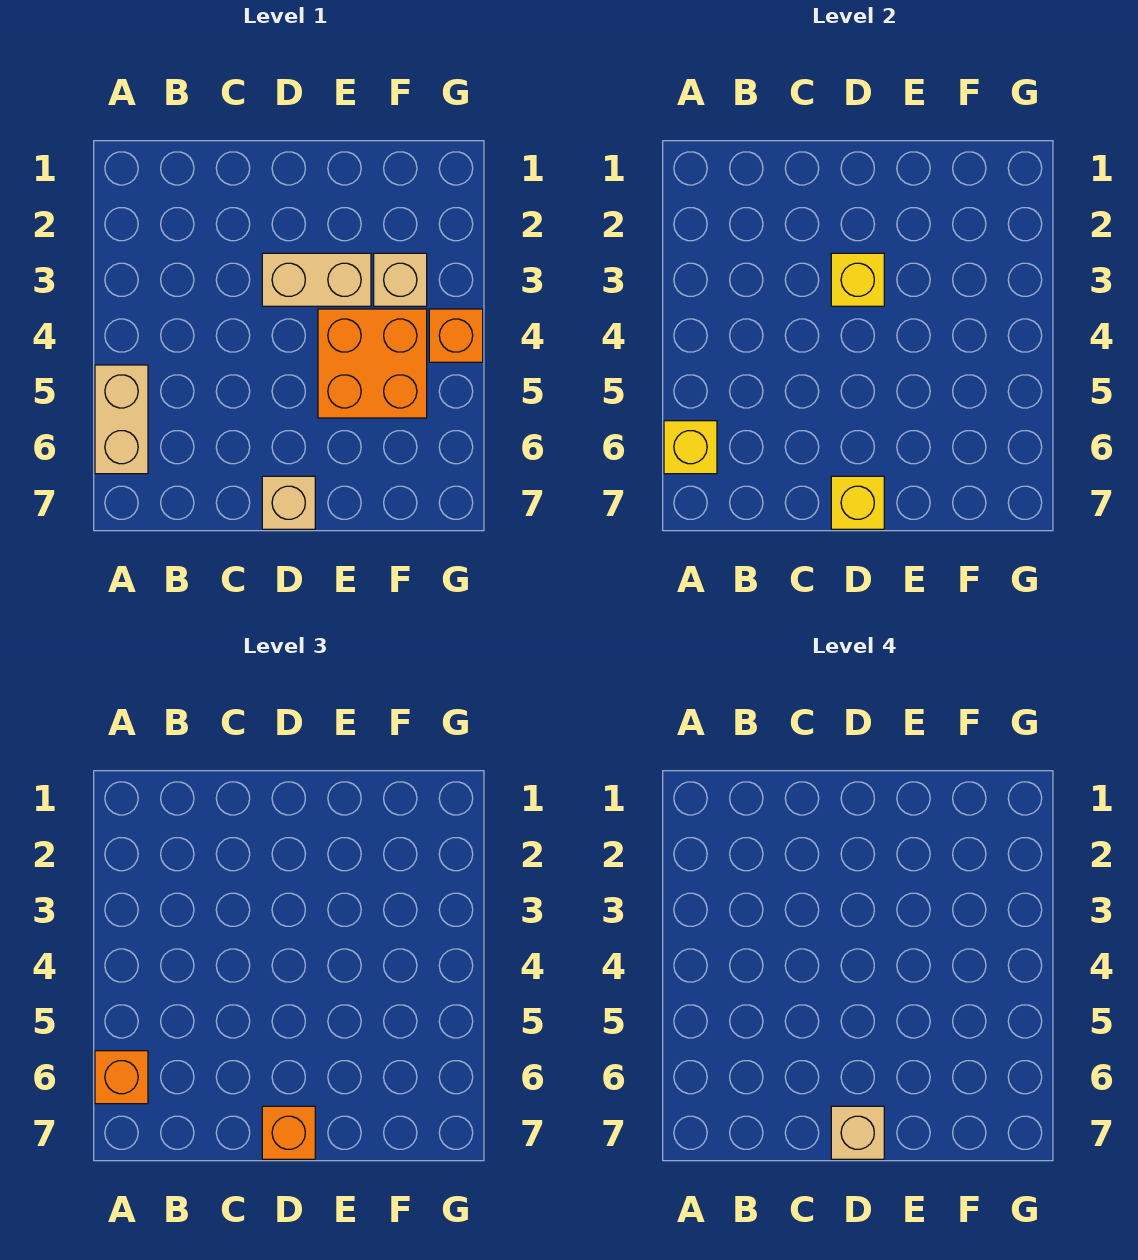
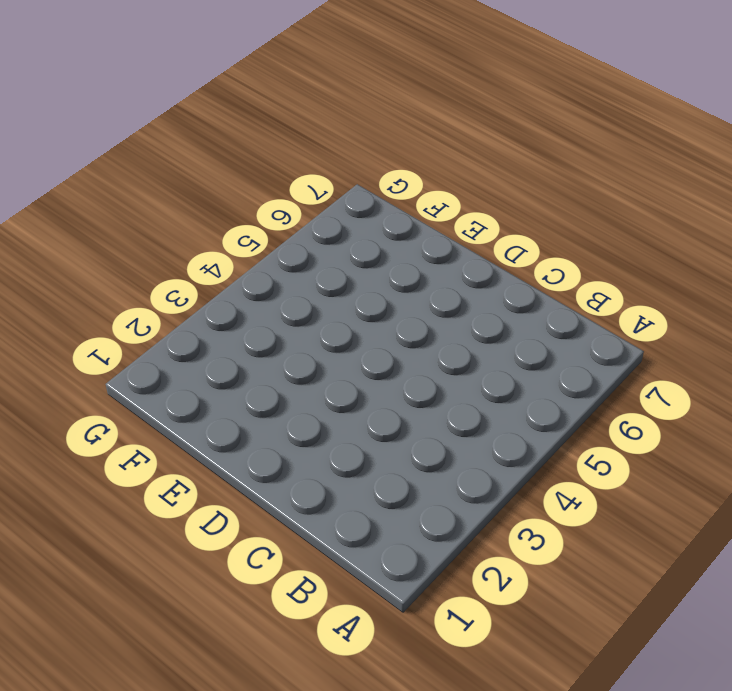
none -> tan 1x2 brick [95,365,148,474]
none -> tan 1x2 brick [262,253,371,306]
none -> tan 1x1 brick [262,476,315,529]

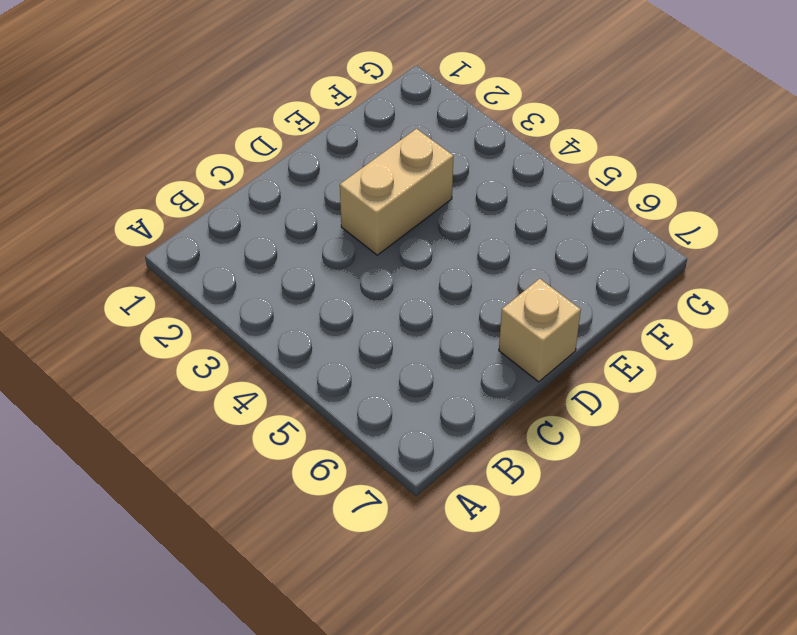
none -> tan 1x2 brick [95,365,148,474]
none -> orange 2x2 brick [318,309,427,418]
none -> tan 1x1 brick [374,253,427,306]

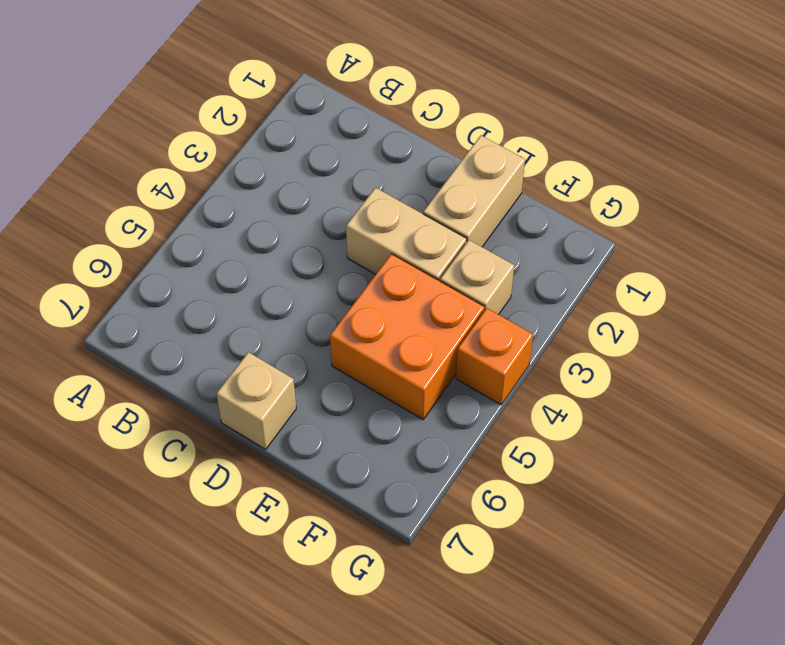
tan 1x2 brick [423,135,525,247] -> tan 1x2 brick moved to [95,365,148,474]
none -> yellow 1x1 brick [664,421,717,474]
none -> yellow 1x1 brick [831,253,884,306]
none -> yellow 1x1 brick [831,476,884,529]

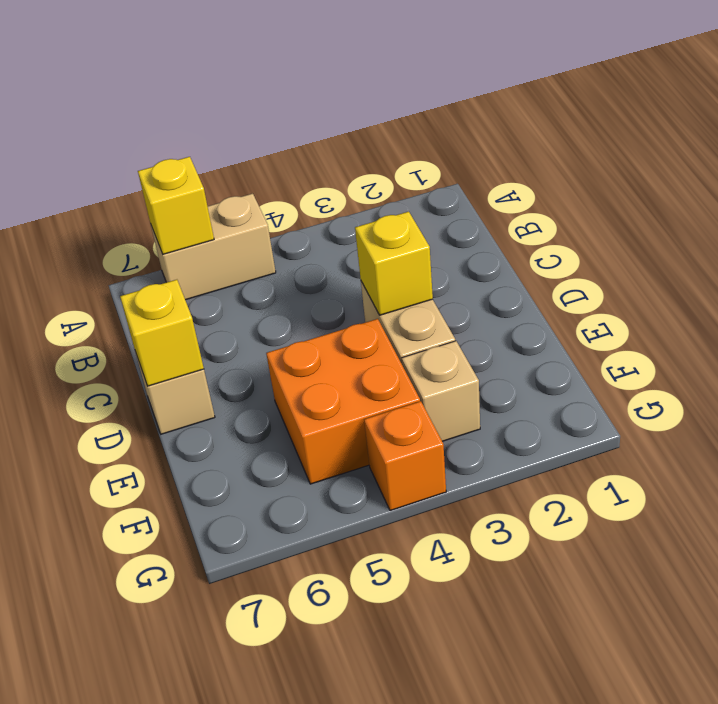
none -> orange 1x1 brick [95,1051,148,1104]
none -> orange 1x1 brick [262,1106,315,1159]
none -> tan 1x1 brick [831,1106,884,1159]

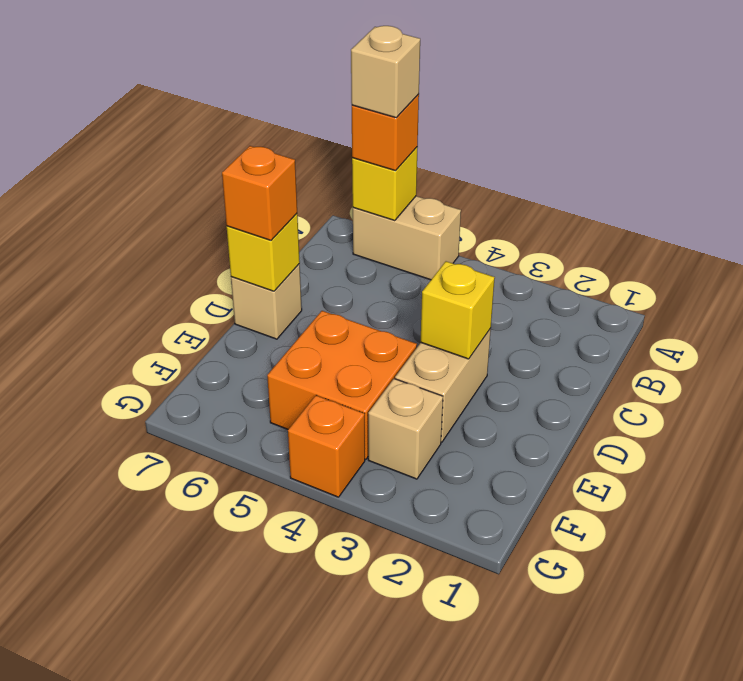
tan 1x1 brick [351,26,420,118] -> tan 1x1 brick moved to [831,1106,884,1159]

